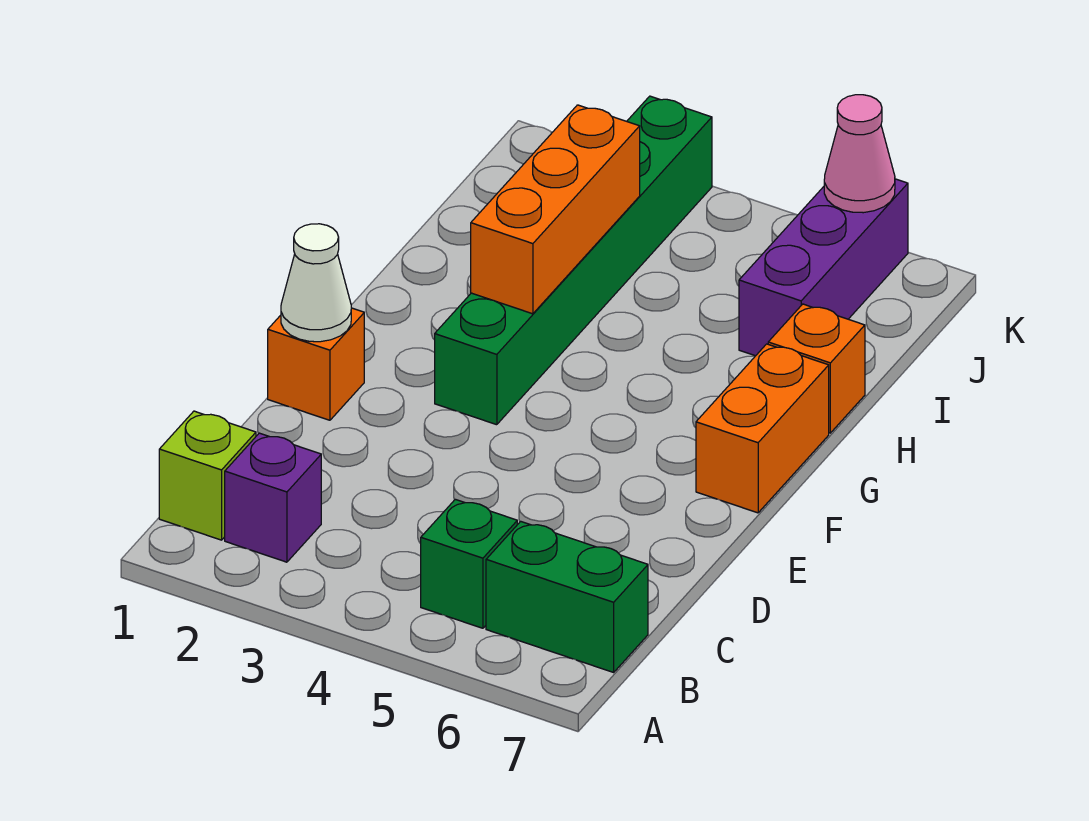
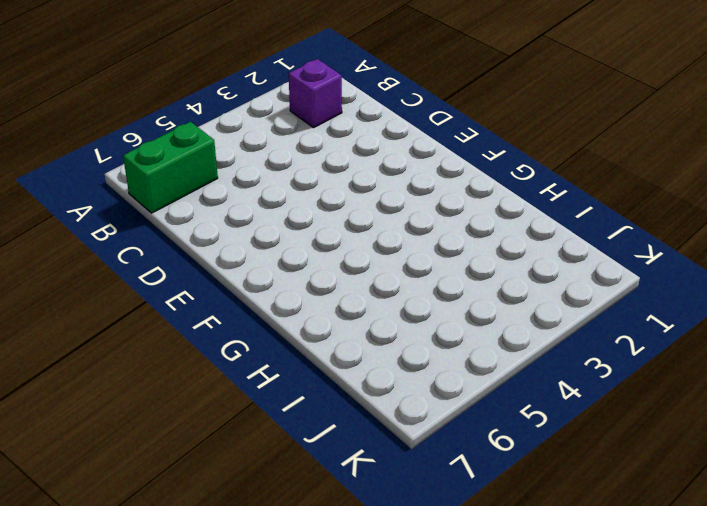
none -> lime 1x1 brick [159,411,256,540]
none -> green 1x1 brick [421,499,517,628]
none -> orange 1x1 brick [268,308,364,420]

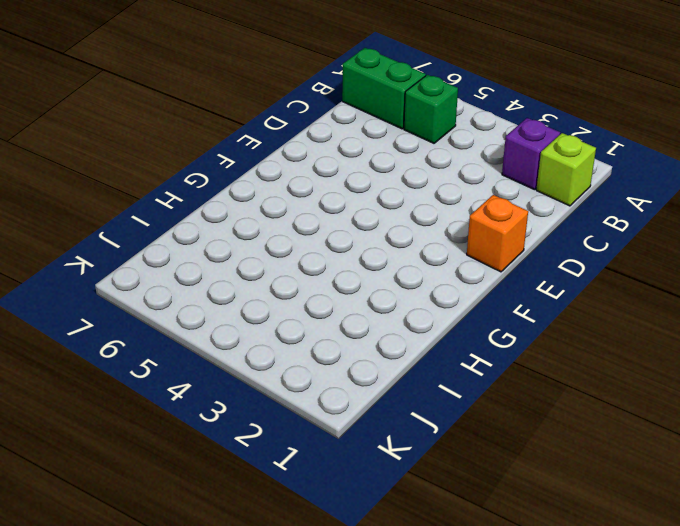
none -> green 1x6 brick [435,96,712,425]
none -> orange 1x2 brick [696,344,829,513]
none -> orange 1x1 brick [768,304,865,433]

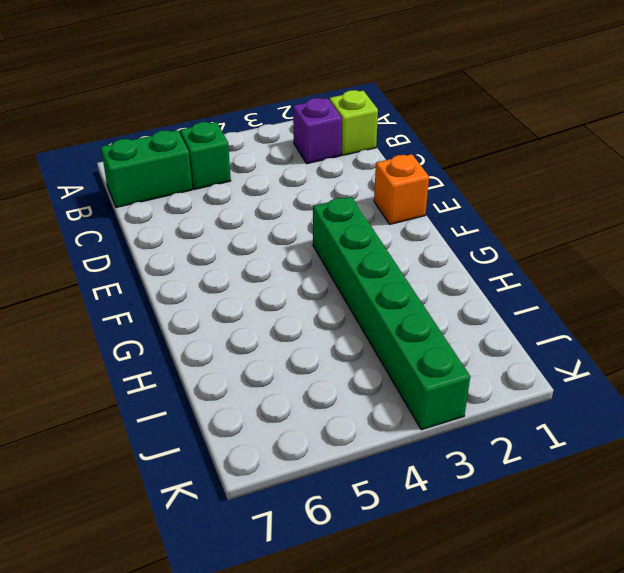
none -> orange 1x2 brick [696,344,829,513]
none -> orange 1x1 brick [768,304,865,433]
none -> purple 1x3 brick [739,179,908,356]

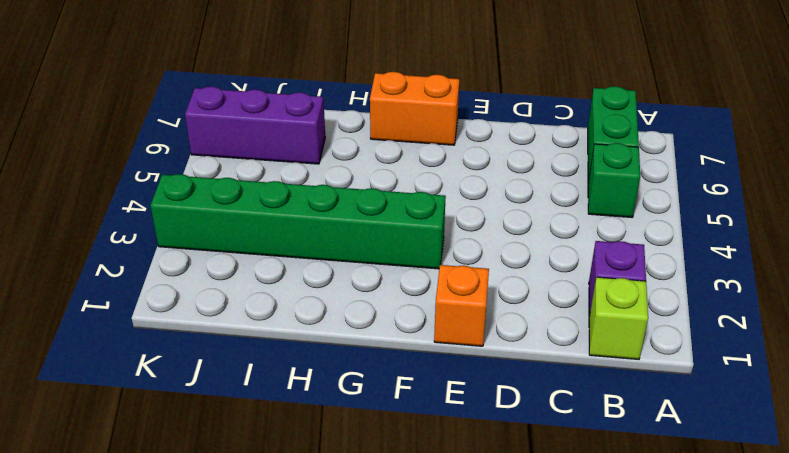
none -> orange 1x1 brick [768,304,865,433]
none -> white 1x1 cone [281,224,351,342]
none -> orange 1x3 brick [471,105,640,314]

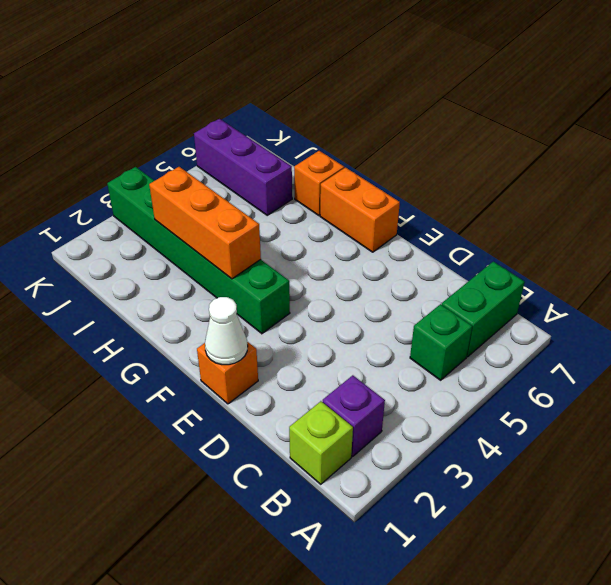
none -> pink 1x1 cone [824,95,895,213]

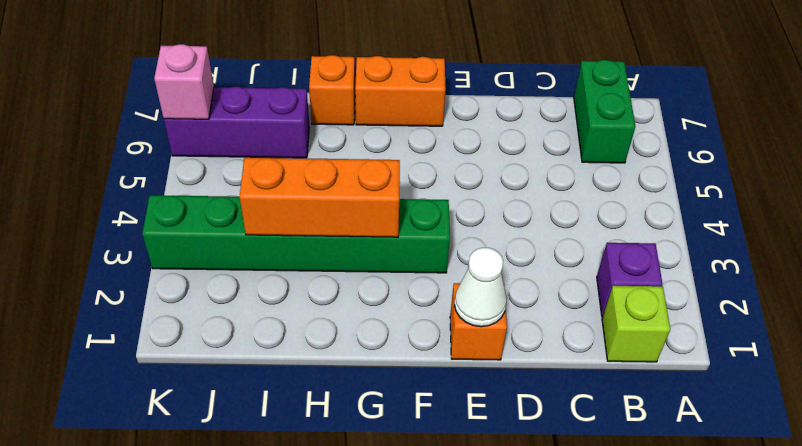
pink 1x1 brick [154,44,214,119] -> pink 1x1 cone [824,95,895,213]
none -> green 1x1 brick [421,499,517,628]

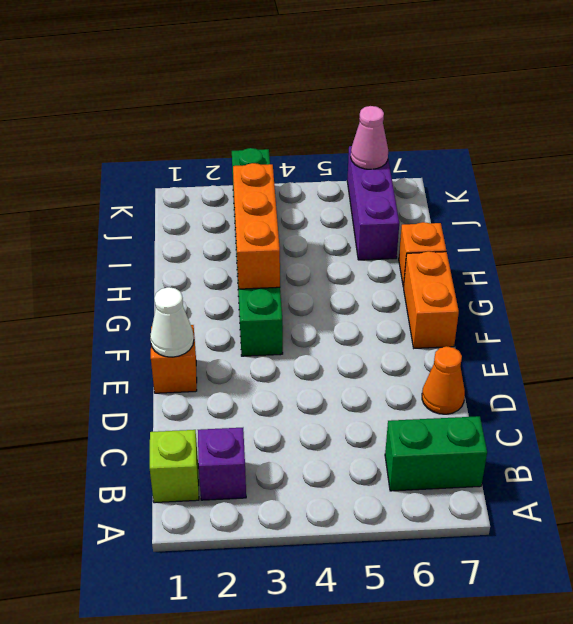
orange 1x1 cone [422,346,465,414] -> none
none -> green 1x1 brick [421,499,517,628]

